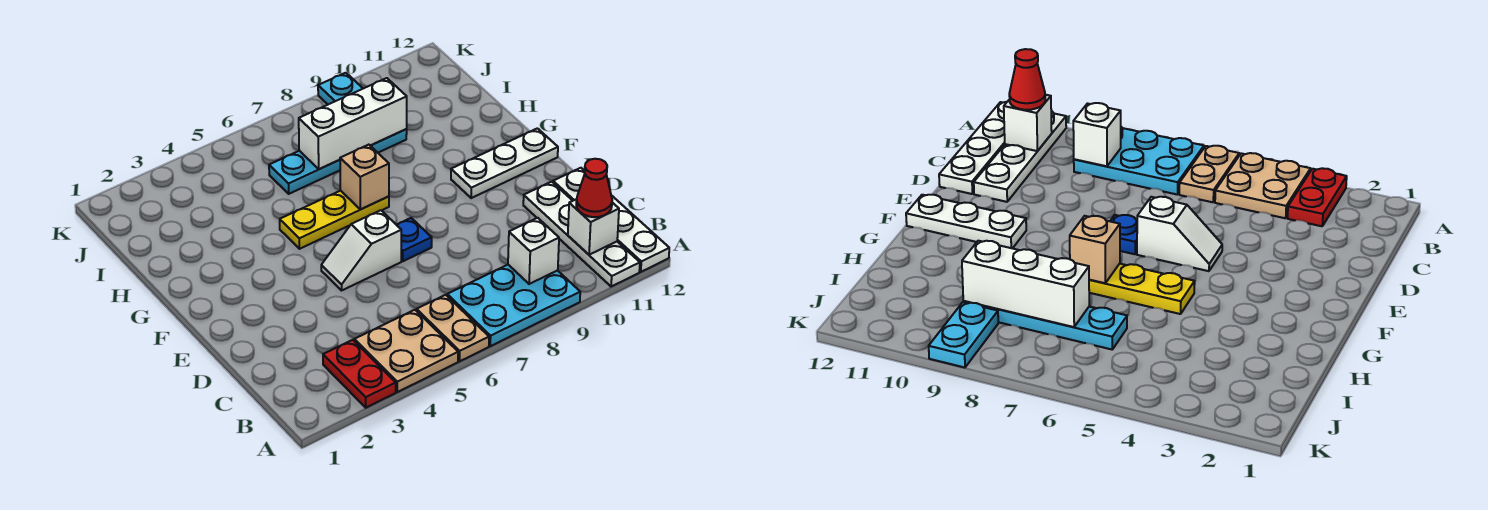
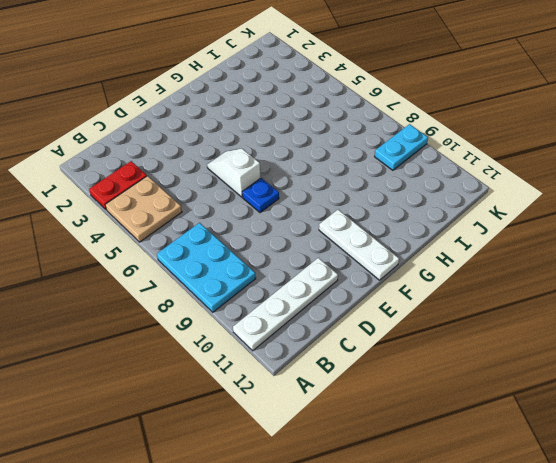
none -> tan 1x2 plate [417,295,489,361]
none -> white 1x4 plate [553,168,669,272]
none -> yellow 1x3 plate [280,191,389,249]

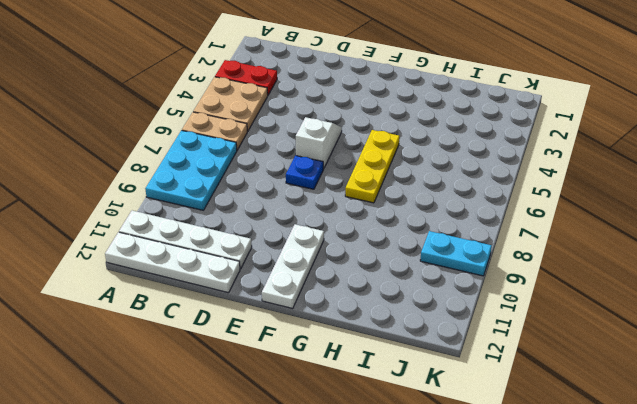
none -> cyan 1x4 plate [269,129,407,194]
none -> white 1x1 brick [508,218,559,284]
none -> white 1x1 brick [568,199,619,255]

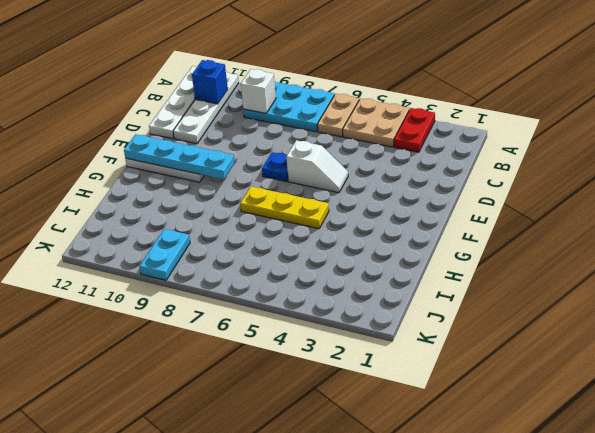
blue 1x1 brick [192,60,228,104] -> white 1x1 brick [568,199,619,255]
cyan 1x4 plate [124,134,235,179] -> cyan 1x4 plate moved to [269,129,407,194]
none -> tan 1x1 brick [340,145,389,209]
none -> white 1x3 brick [299,78,407,169]
none -> red 1x1 cone [576,159,612,217]

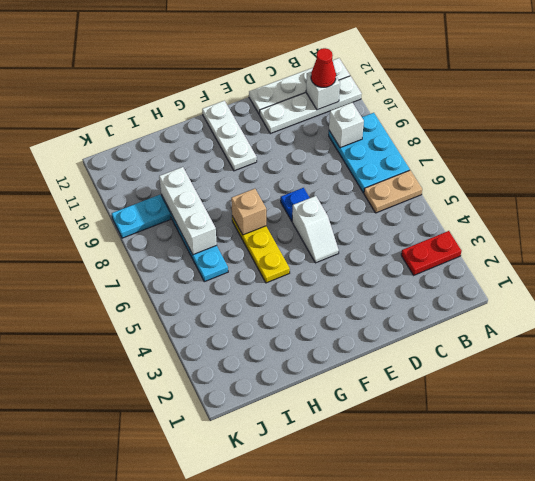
none -> tan 2x2 plate [354,310,458,392]

